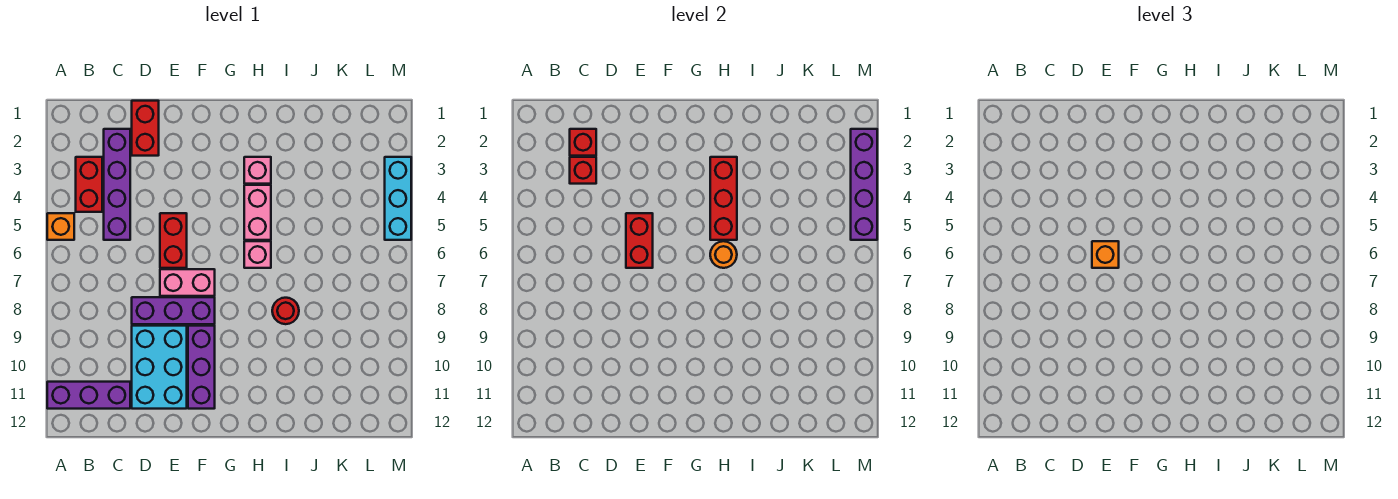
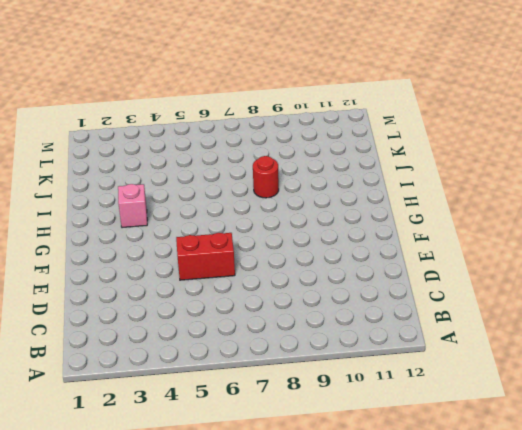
none -> orange 1x1 brick [47,213,74,240]
none -> purple 1x3 brick [47,382,130,409]
none -> red 1x2 brick [76,157,102,212]

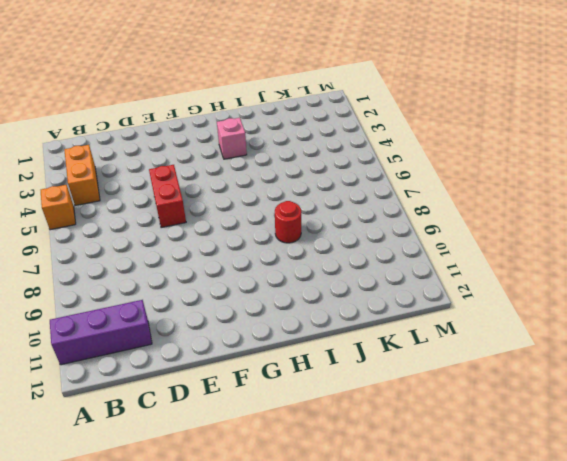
orange 1x2 brick [64,145,100,206] -> red 1x2 brick [76,157,102,212]
none -> purple 1x4 brick [104,129,130,240]
none -> red 1x2 brick [132,101,159,156]
none -> purple 1x3 brick [132,297,215,324]

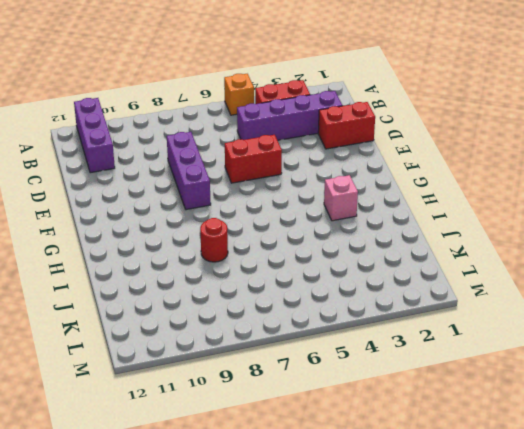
none -> cyan 2x3 brick [132,326,187,409]
none -> pink 1x2 brick [160,269,215,296]
none -> purple 1x3 brick [188,326,215,409]

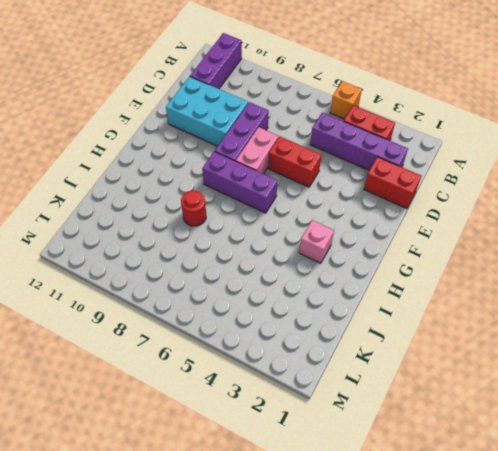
purple 1x3 brick [202,152,277,213] -> purple 1x3 brick moved to [188,326,215,409]
none -> pink 1x2 brick [244,185,271,240]
none -> pink 1x1 brick [244,241,271,268]
none -> cyan 1x3 brick [385,157,411,240]

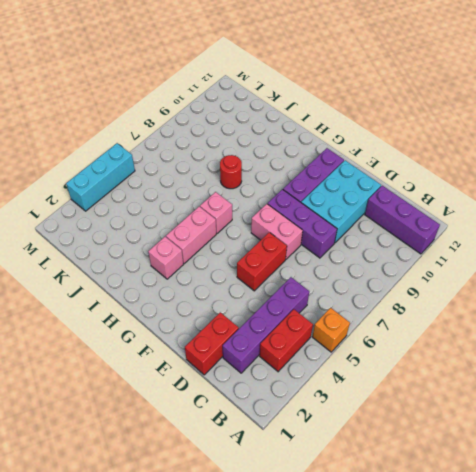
none -> red 1x1 brick [570,129,596,156]
none -> red 1x1 brick [570,157,596,184]
none -> red 1x2 brick [626,213,653,268]

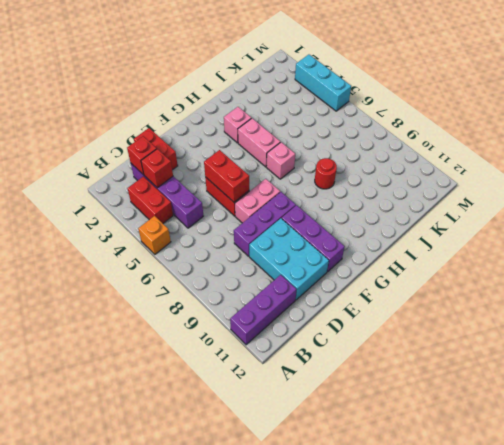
none -> red 1x3 brick [710,157,737,240]
none -> orange 1x1 round brick [710,241,737,268]
none -> purple 1x4 brick [851,129,877,240]

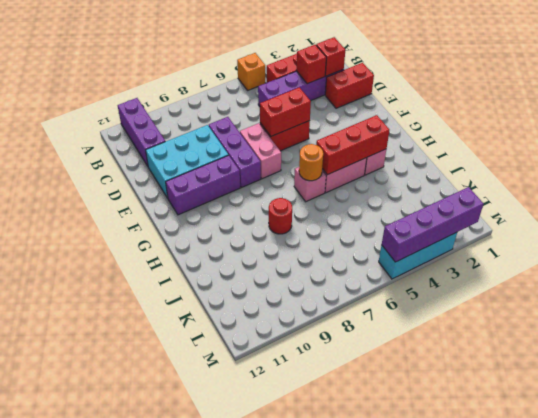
none -> orange 1x1 brick [1092,241,1119,268]

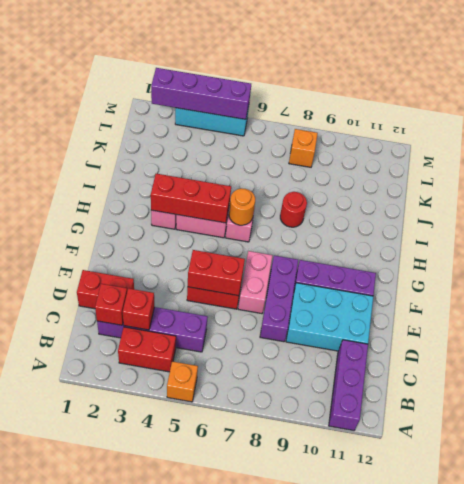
orange 1x1 brick [289,129,318,167] -> orange 1x1 brick moved to [1092,241,1119,268]

